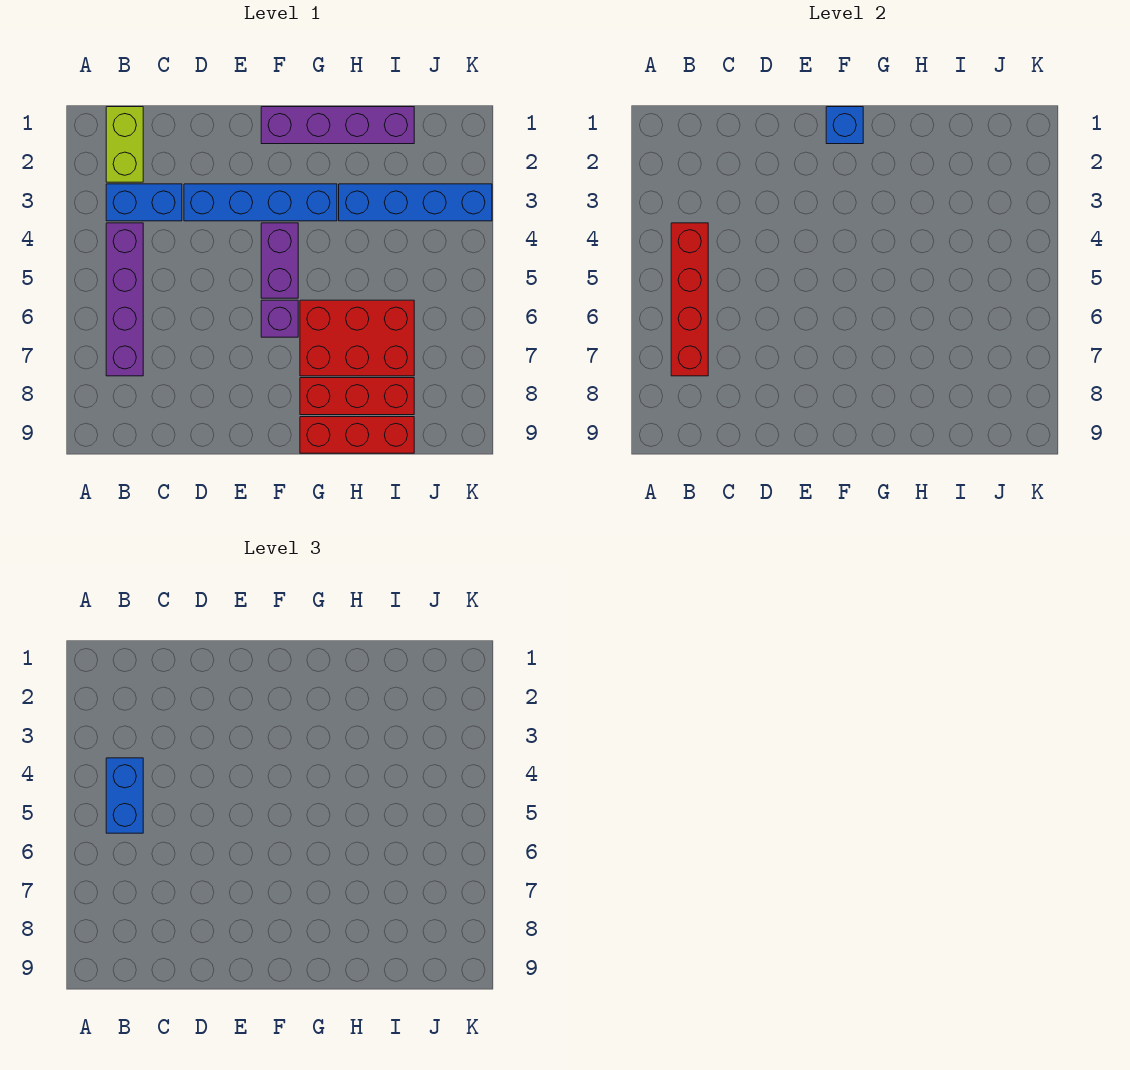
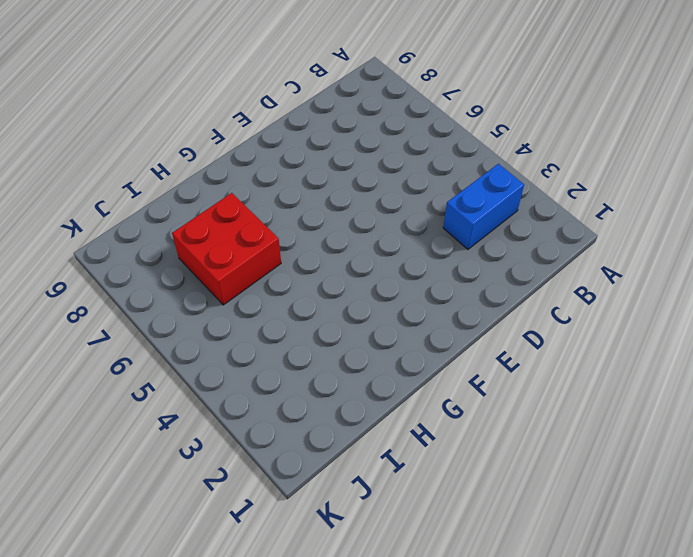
red 2x2 brick [172,193,281,305] -> red 2x3 brick [300,300,414,376]
none -> lime 1x2 brick [106,107,143,182]
none -> purple 1x4 brick [106,223,143,376]
none -> blue 1x4 brick [184,184,337,221]

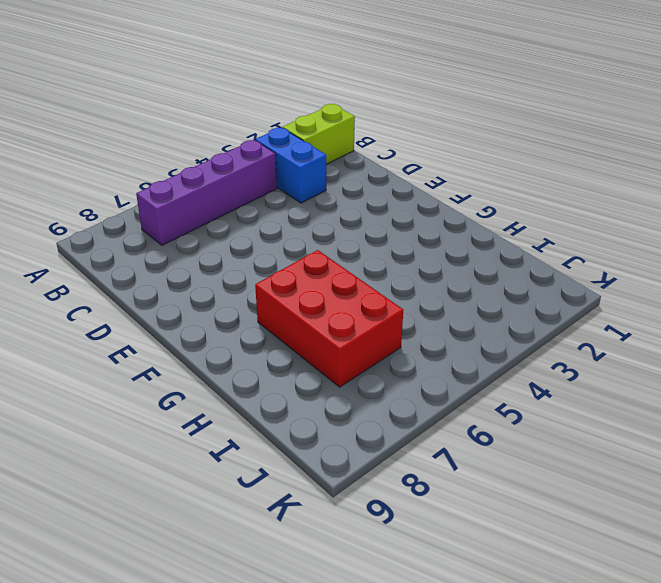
none -> blue 1x4 brick [184,184,337,221]
none -> purple 1x4 brick [261,107,414,144]
none -> purple 1x2 brick [261,223,298,298]

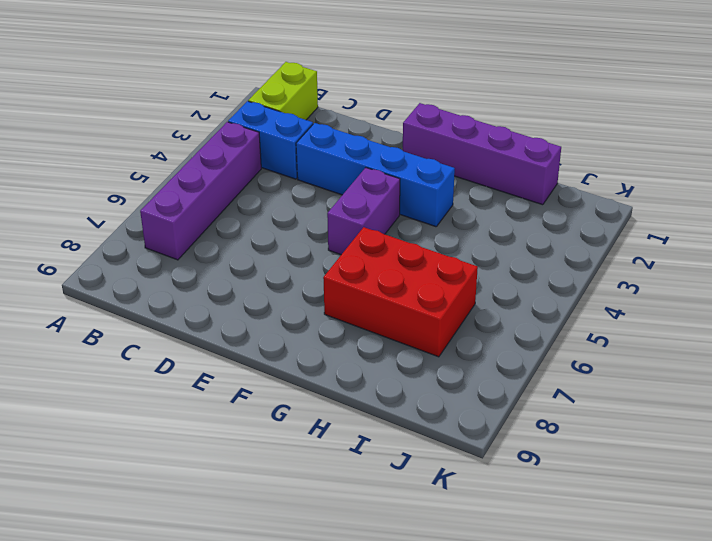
none -> purple 1x1 brick [261,300,298,337]
none -> red 1x3 brick [300,378,414,415]
none -> red 1x3 brick [300,417,414,453]

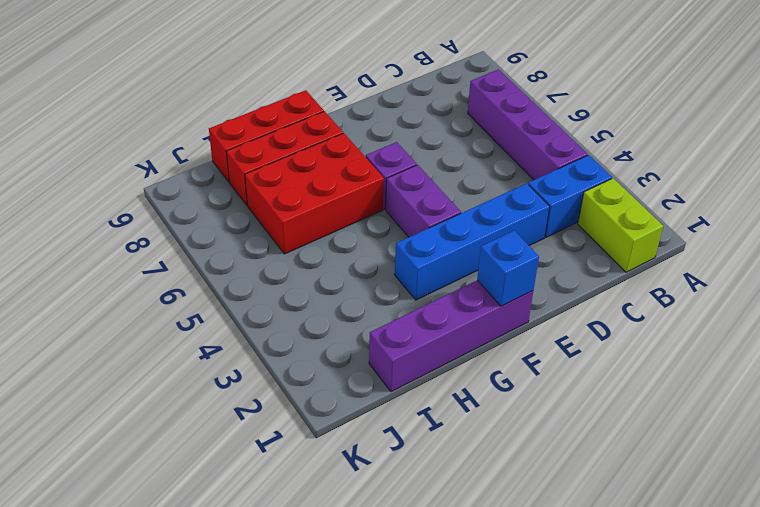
none -> blue 1x4 brick [339,184,492,221]
none -> red 1x4 brick [671,223,708,376]
none -> blue 1x2 brick [106,758,143,833]

